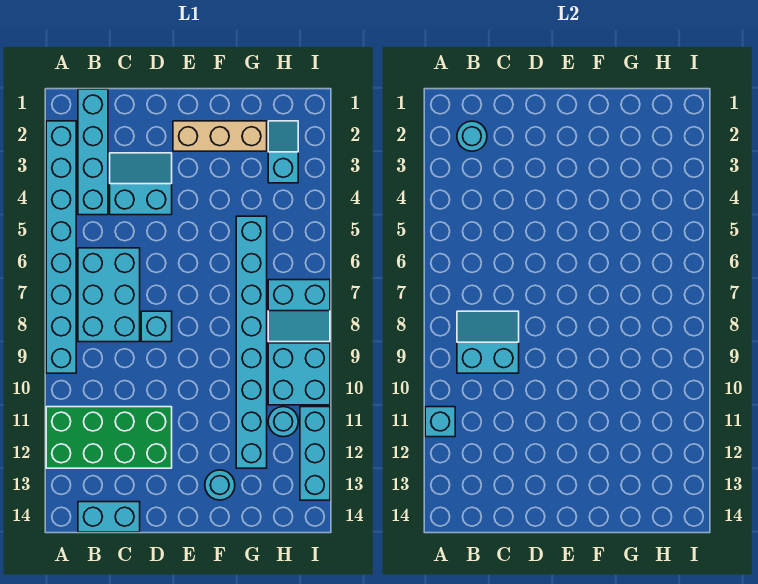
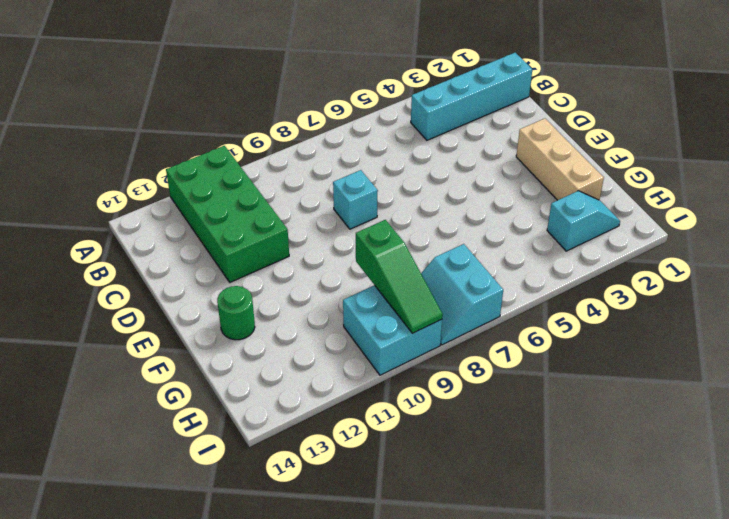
green 1x1 round brick [217,286,255,340] -> cyan 1x1 round brick [205,470,235,500]
green 1x3 slope [356,220,443,333] -> none
none -> cyan 1x8 brick [46,121,76,373]
none -> cyan 2x3 brick [78,248,140,342]
none -> cyan 1x2 brick [78,502,140,532]

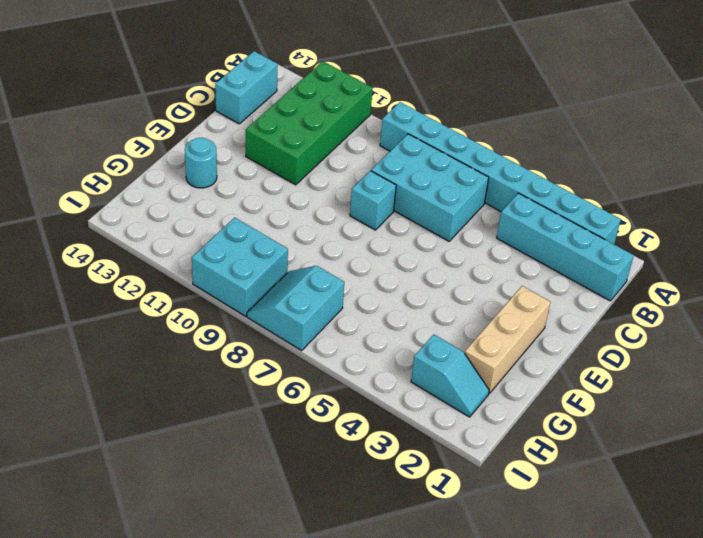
none -> cyan 2x2 slope [110,153,172,215]
none -> cyan 1x8 brick [236,216,267,468]
none -> cyan 1x1 round brick [268,407,298,437]

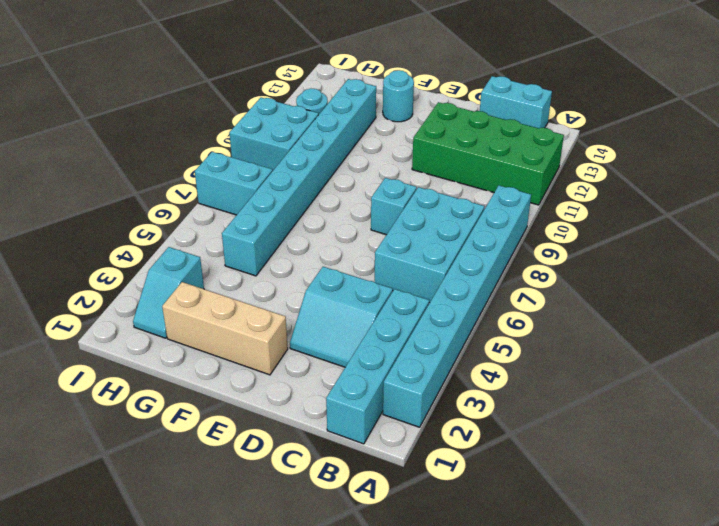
none -> cyan 1x3 brick [300,407,330,500]
none -> cyan 1x1 brick [425,407,455,437]
none -> cyan 1x1 round brick [457,121,487,151]

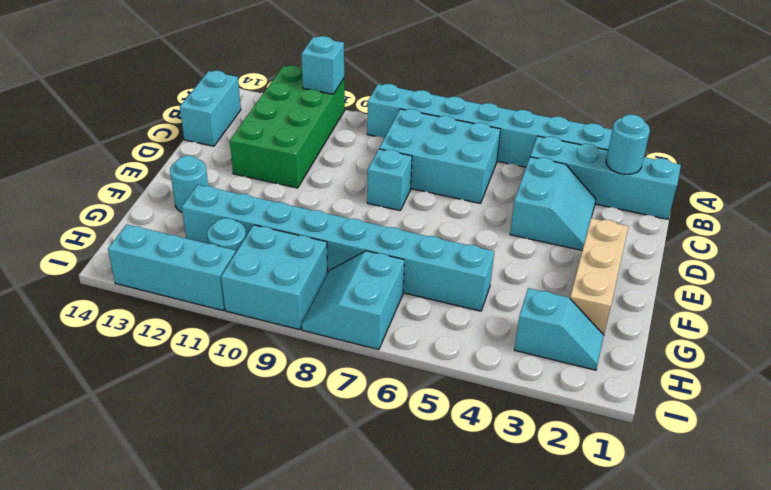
none -> cyan 2x2 slope [457,311,519,373]

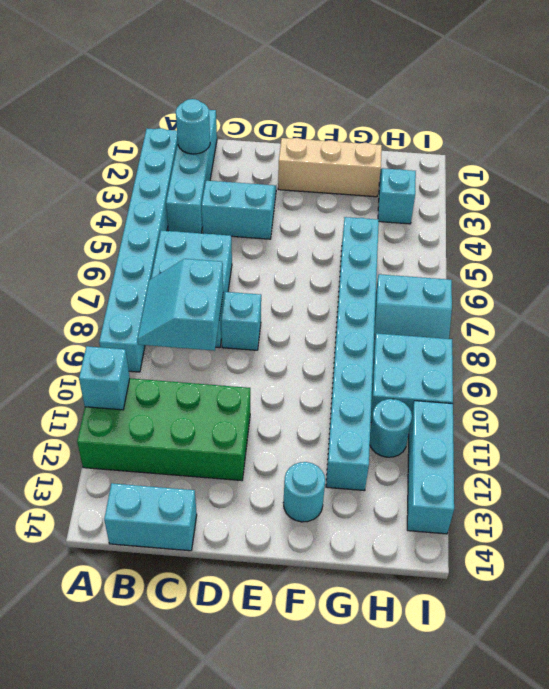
cyan 2x2 slope [138,259,223,351] -> cyan 2x2 slope turned to [457,311,519,373]

